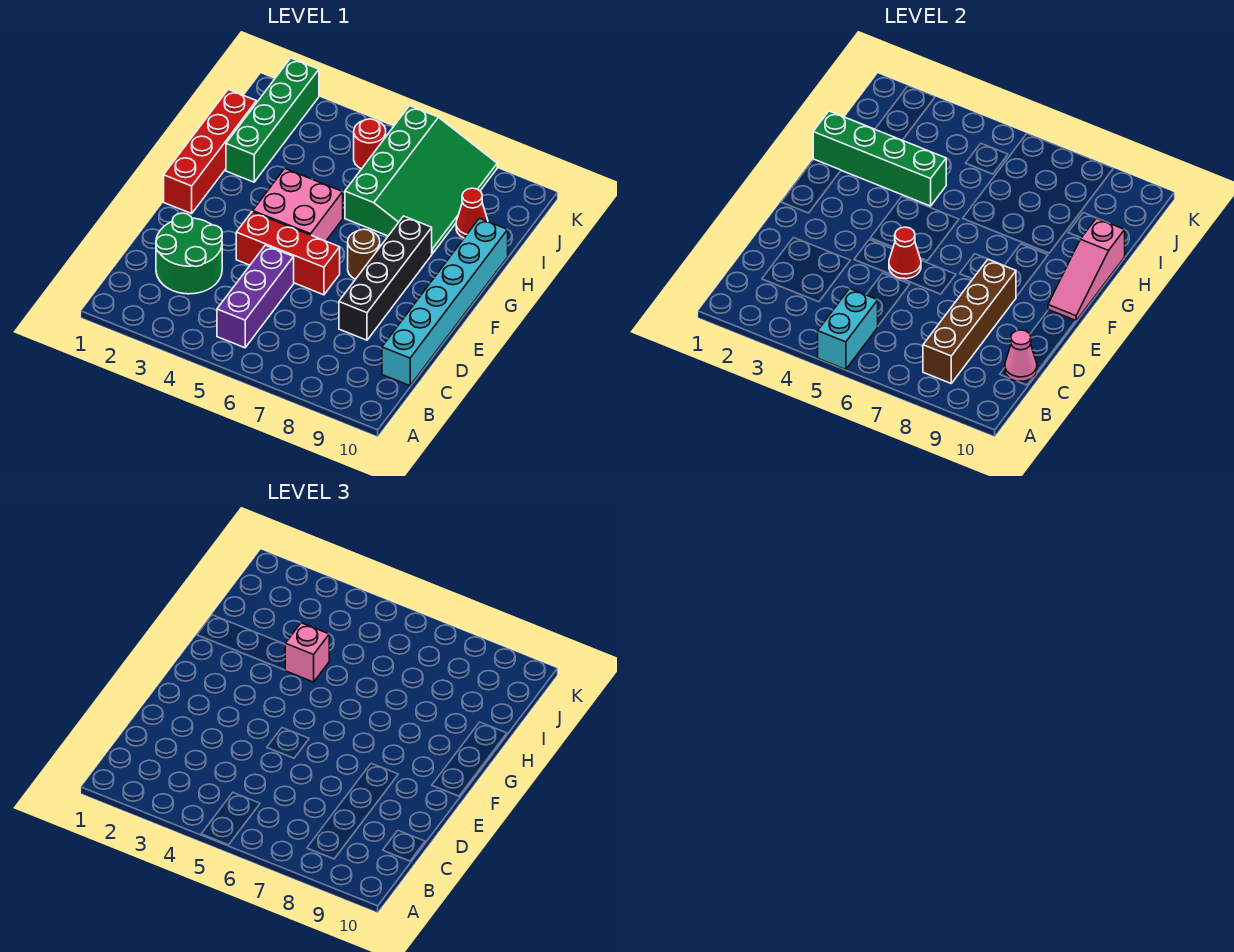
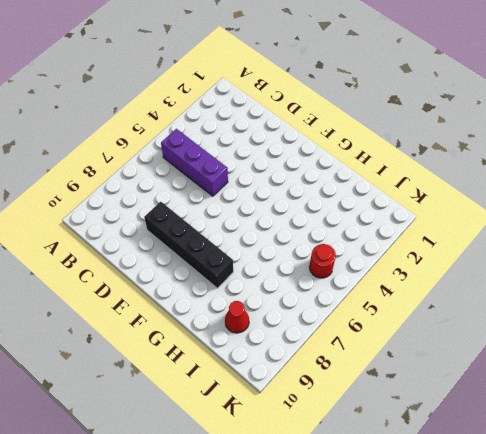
none -> green 2x2 round brick [156,213,222,294]
none -> cyan 1x6 brick [382,218,508,386]
none -> red 1x3 brick [236,212,340,295]

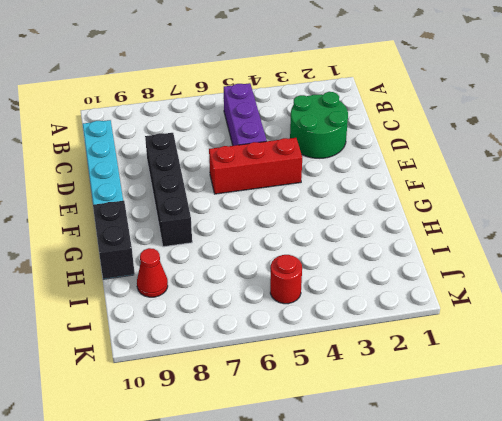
black 1x2 brick [93,201,135,279] -> pink 1x3 slope [1048,218,1125,321]
none -> red 1x4 brick [164,89,256,214]
none -> pink 2x2 brick [253,168,343,241]
none -> brown 1x1 round brick [348,229,380,279]

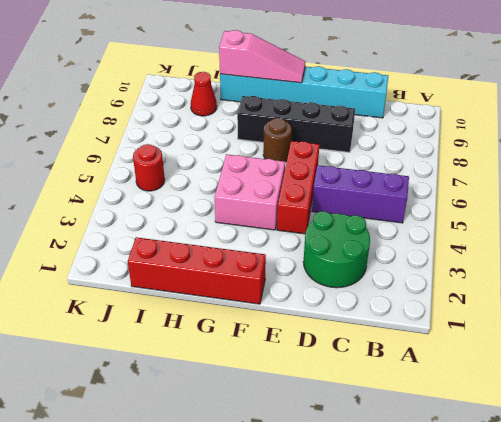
none -> green 1x4 brick [226,58,319,182]
none -> green 3x4 slope [345,106,497,254]
none -> cyan 1x2 brick [818,289,878,369]

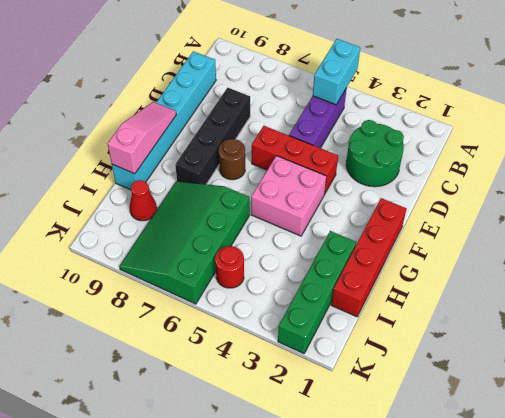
none -> brown 1x4 brick [923,259,1016,383]
none -> pink 1x1 cone [1005,330,1037,381]
none -> red 1x1 cone [889,227,921,279]

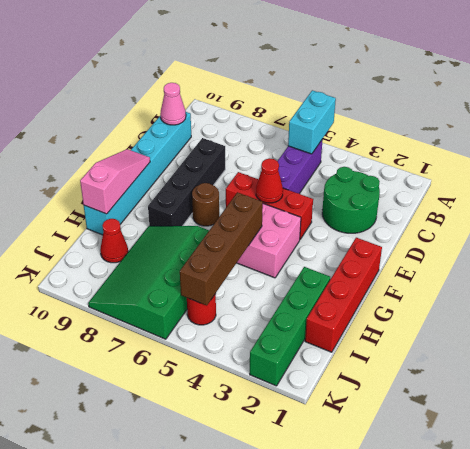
brown 1x4 brick [180,192,263,306] -> brown 1x4 brick moved to [923,259,1016,383]
none -> green 1x4 brick [813,111,946,206]
none -> pink 1x1 brick [285,623,329,682]

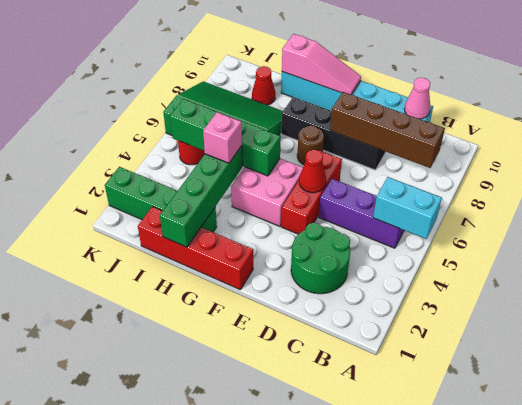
green 1x4 brick [170,99,281,176] -> none

